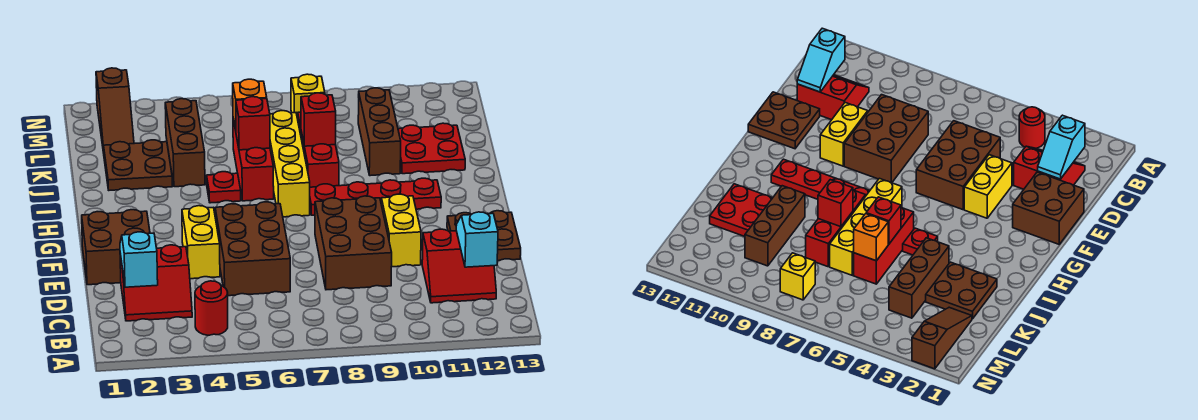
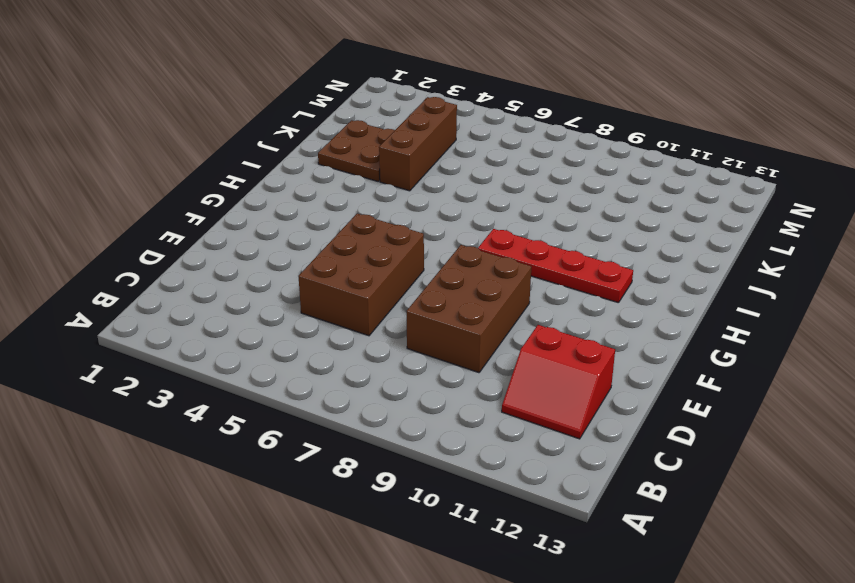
none -> red 1x1 round brick [195,281,228,335]
none -> red 2x2 slope [120,245,192,321]
none -> brown 2x2 brick [82,210,150,285]

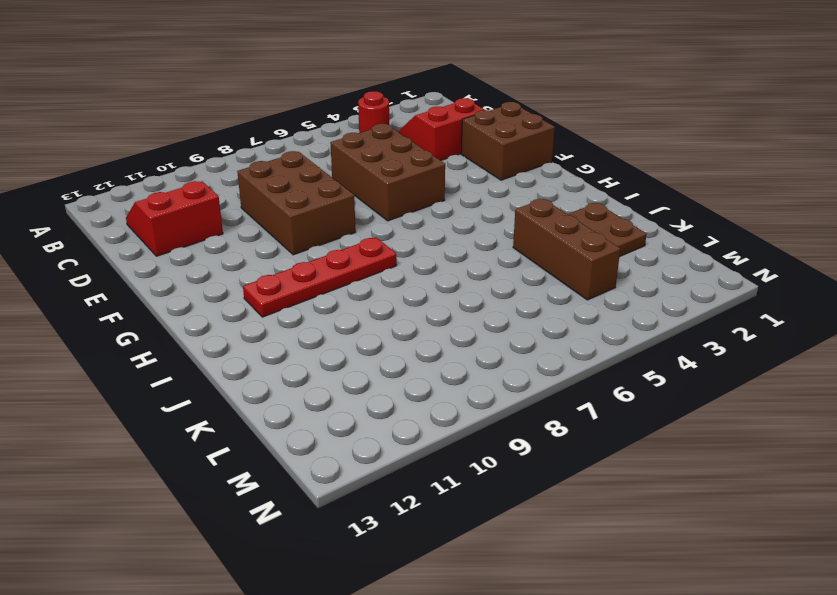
none -> yellow 1x2 brick [182,206,220,279]
none -> yellow 1x2 brick [381,194,421,267]
none -> brown 2x2 plate [447,211,521,261]

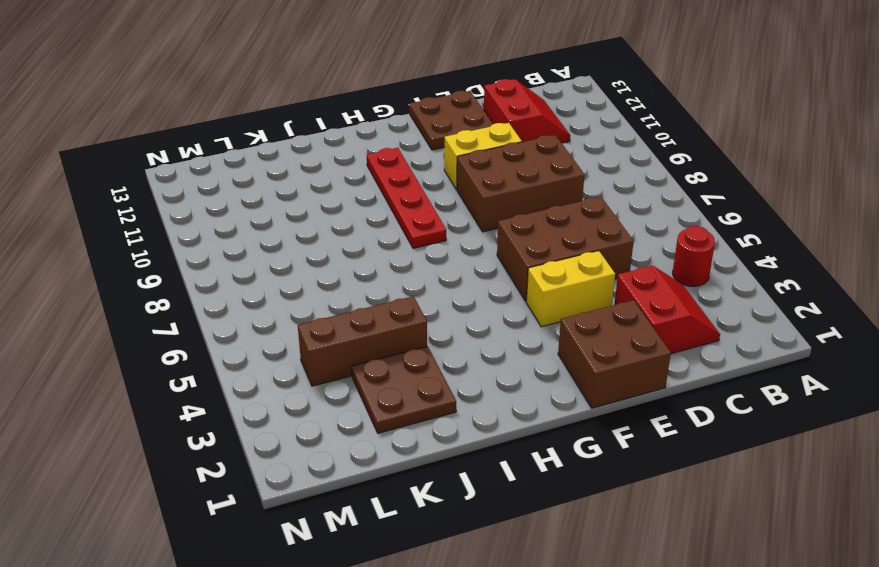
none -> yellow 1x4 brick [270,111,310,217]
none -> red 1x1 plate [207,172,241,203]
none -> red 1x3 brick [233,119,274,201]

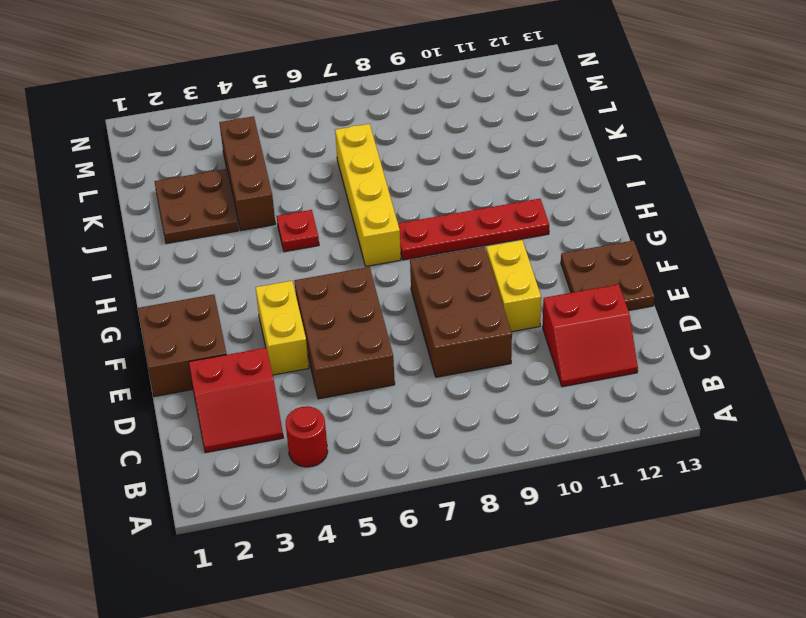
none -> red 1x3 brick [233,119,274,201]
none -> red 1x3 brick [298,112,339,187]
none -> brown 1x3 brick [358,88,401,176]

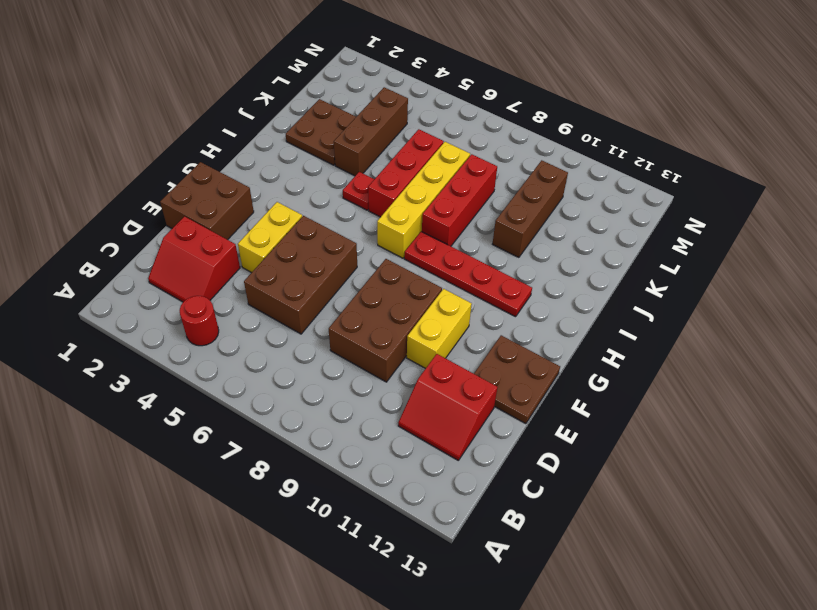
none -> red 2x2 plate [398,123,465,174]
none -> brown 1x3 slope [96,68,134,153]
none -> yellow 1x1 brick [291,74,325,119]

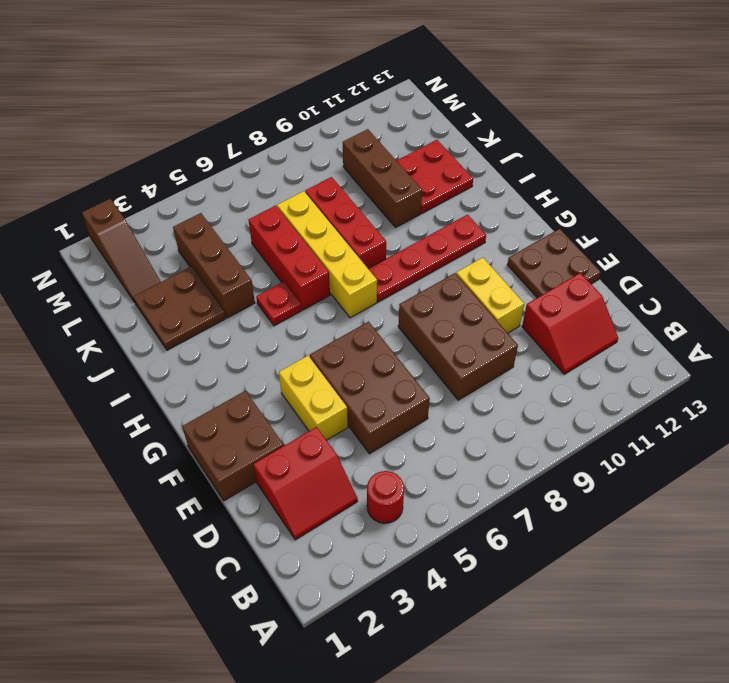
none -> yellow 1x1 brick [291,74,325,119]
none -> cyan 1x2 slope [120,232,158,287]
none -> cyan 1x2 slope [456,212,498,267]

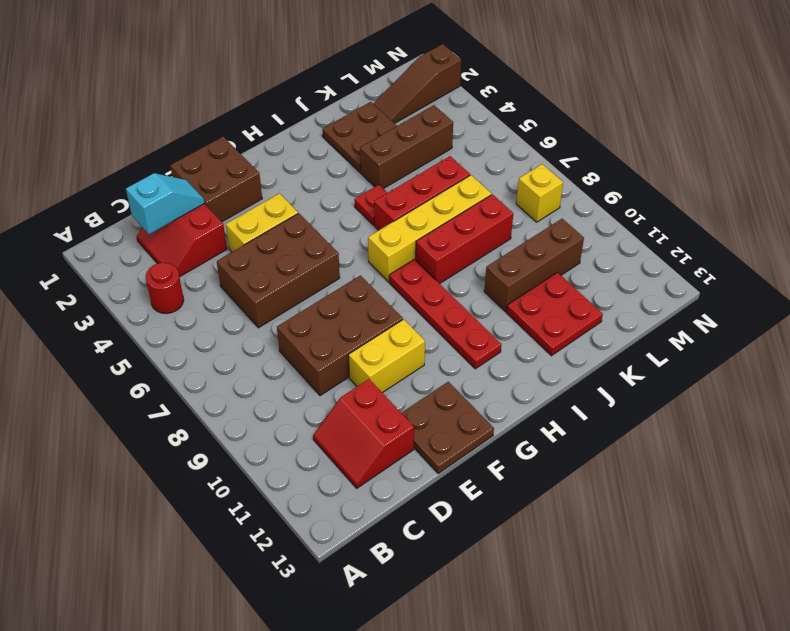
none -> cyan 1x2 slope [456,212,498,267]
none -> red 1x1 brick [236,97,270,150]
none -> red 1x1 brick [301,93,336,146]

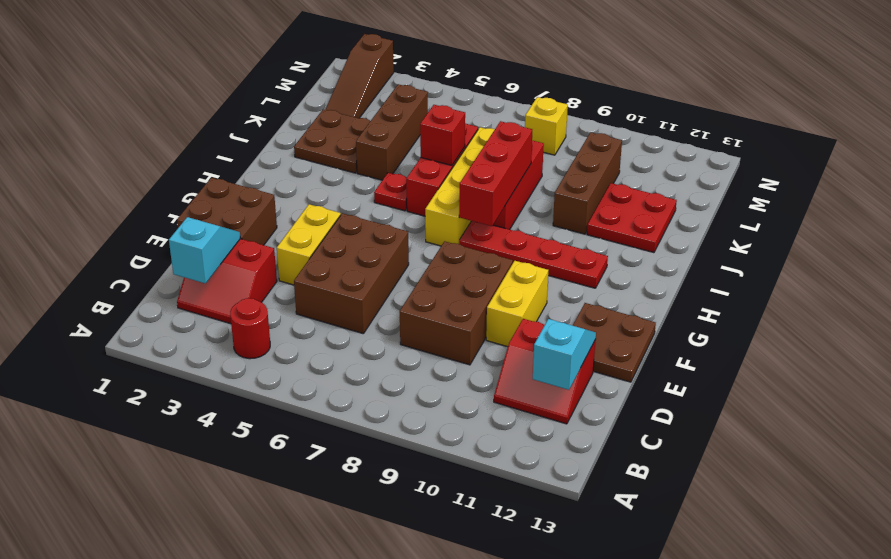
red 1x3 brick [459,121,532,226] -> red 1x1 brick [301,93,336,146]
none -> orange 1x1 brick [233,79,267,130]

